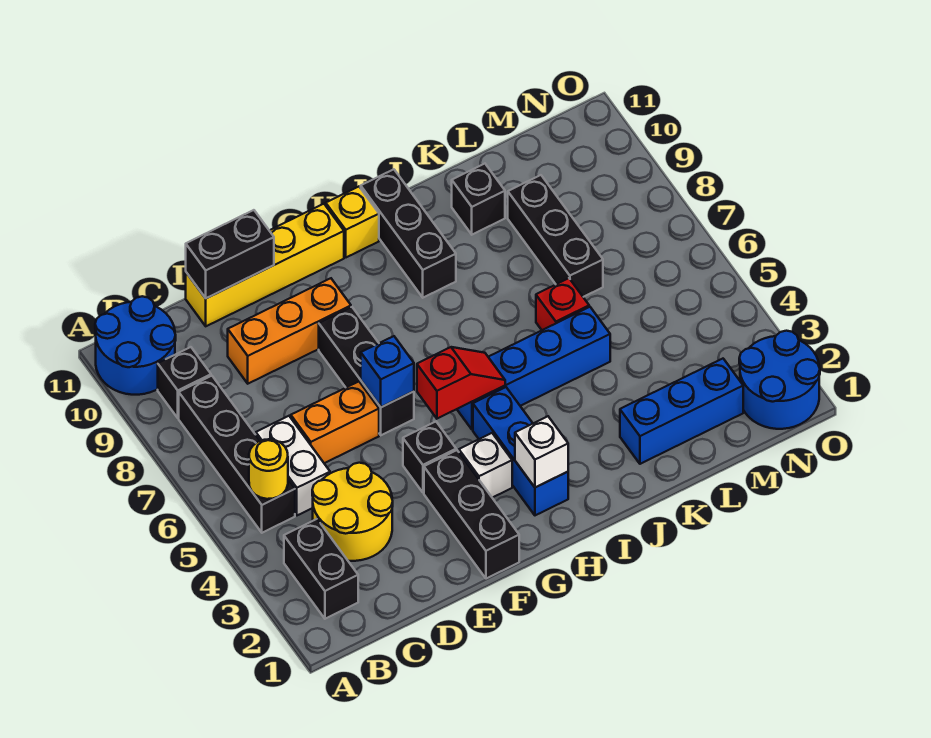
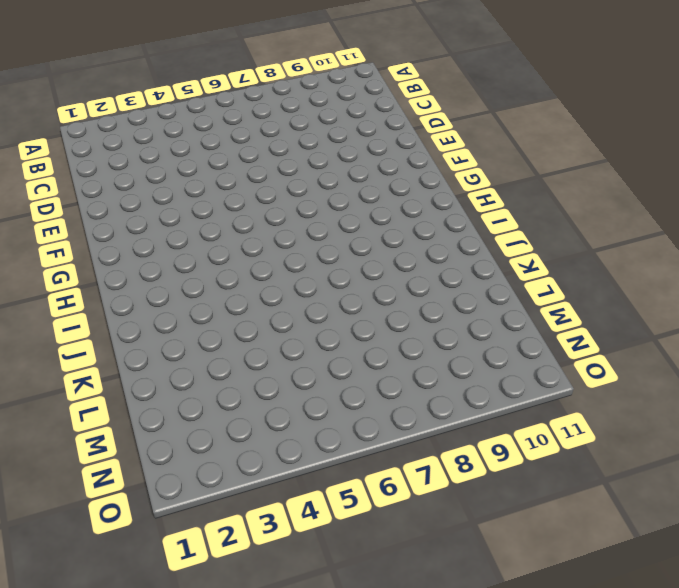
none -> blue 2x2 round brick [95,296,176,395]
none -> black 1x2 brick [284,519,358,619]
none -> black 1x4 brick [179,376,295,533]

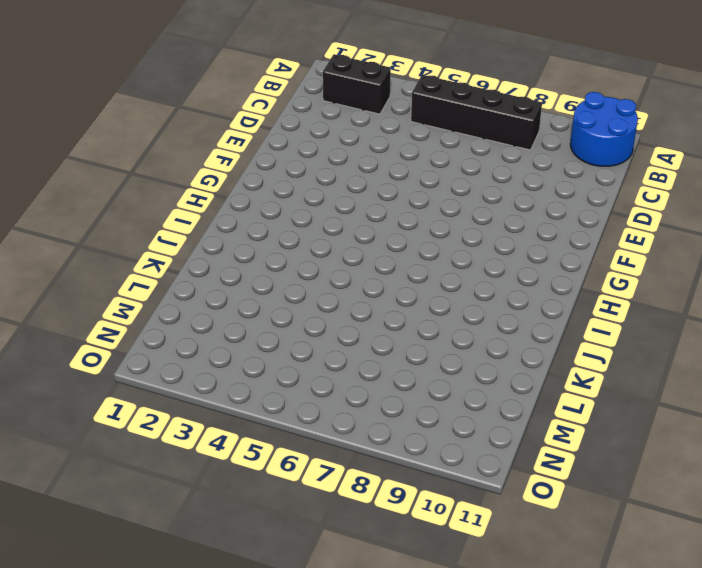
none -> black 1x1 brick [158,347,211,418]
none -> yellow 2x2 round brick [312,463,393,561]
none -> white 1x2 brick [256,416,330,515]

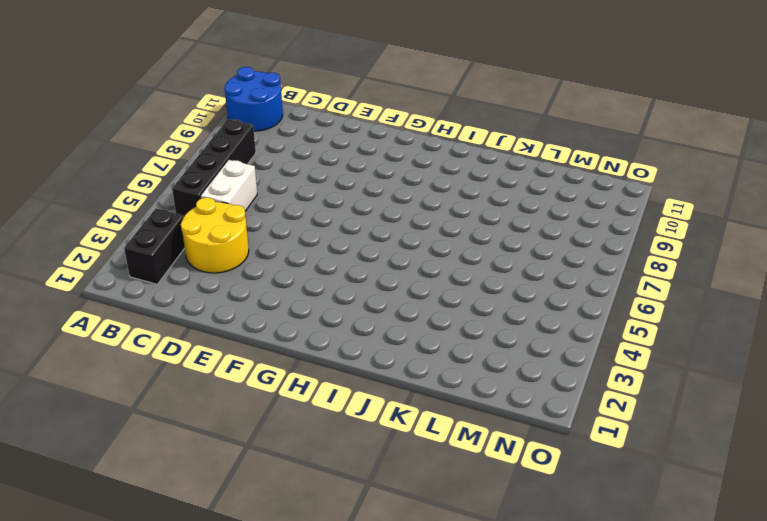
none -> black 1x1 brick [158,347,211,418]
none -> orange 1x2 brick [291,382,379,463]
none -> orange 1x3 brick [228,278,351,384]

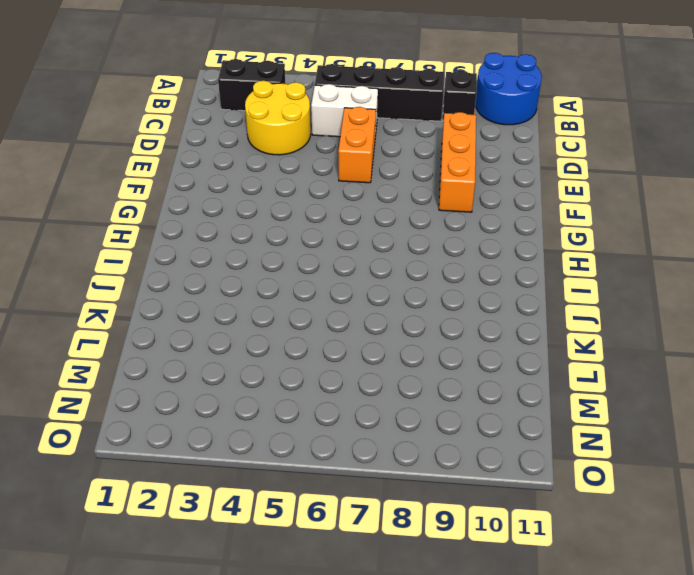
none -> yellow 1x4 brick [186,204,344,326]
none -> black 1x3 brick [424,450,519,579]
none -> black 1x1 brick [403,422,456,493]

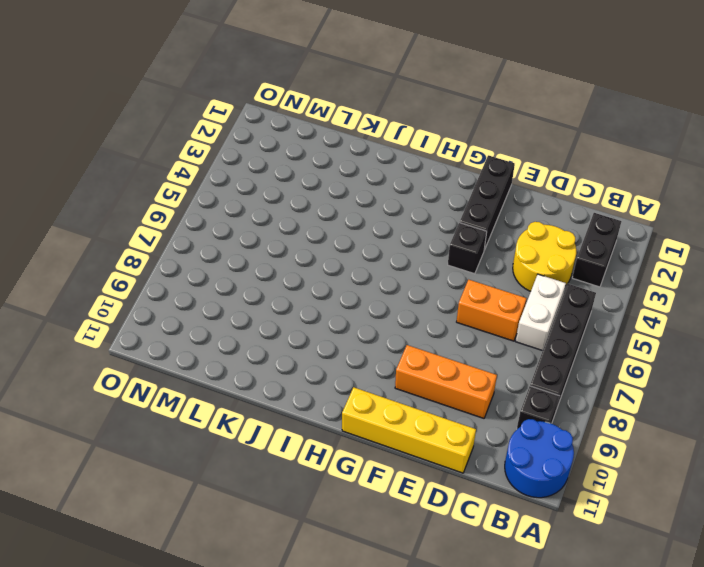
none -> black 1x3 brick [319,307,414,435]
none -> white 1x1 brick [459,433,512,498]
none -> blue 1x3 brick [473,387,568,515]

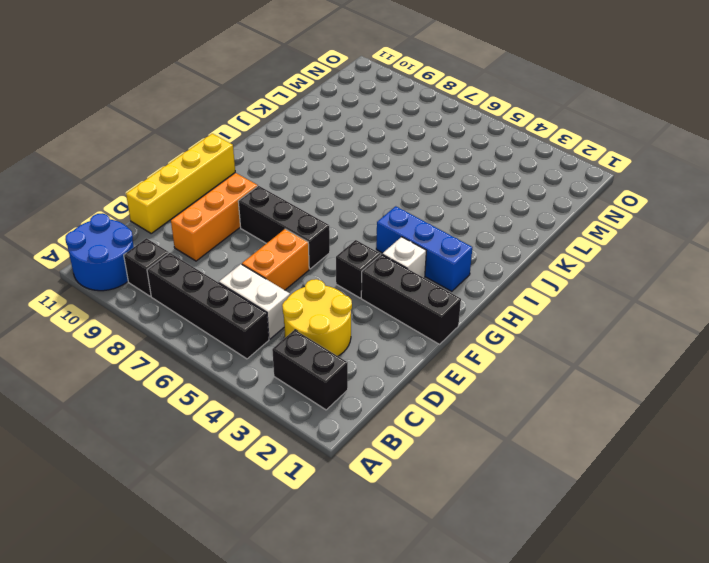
none -> blue 1x4 brick [457,307,610,429]
none -> yellow 1x1 brick [326,187,379,257]
none -> black 1x3 brick [361,169,456,298]

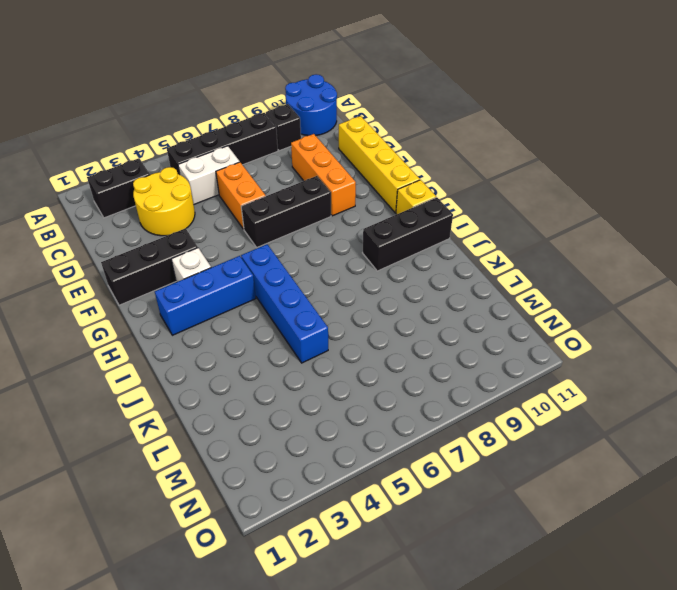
none -> black 1x1 brick [403,422,456,493]
none -> blue 1x3 brick [620,359,743,464]
none -> red 1x1 brick [536,278,589,330]

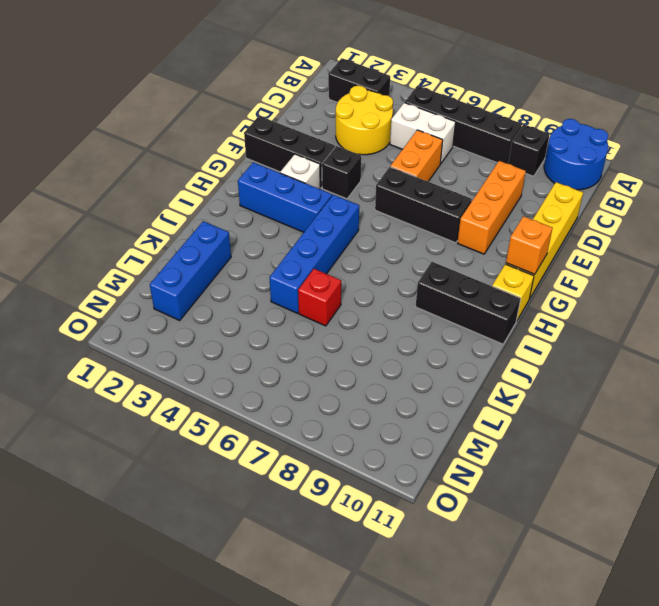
orange 1x1 brick [506,216,552,274] -> none
none -> black 1x1 brick [452,164,505,235]
none -> black 1x3 brick [508,175,603,297]
none -> blue 2x2 round brick [739,331,820,429]

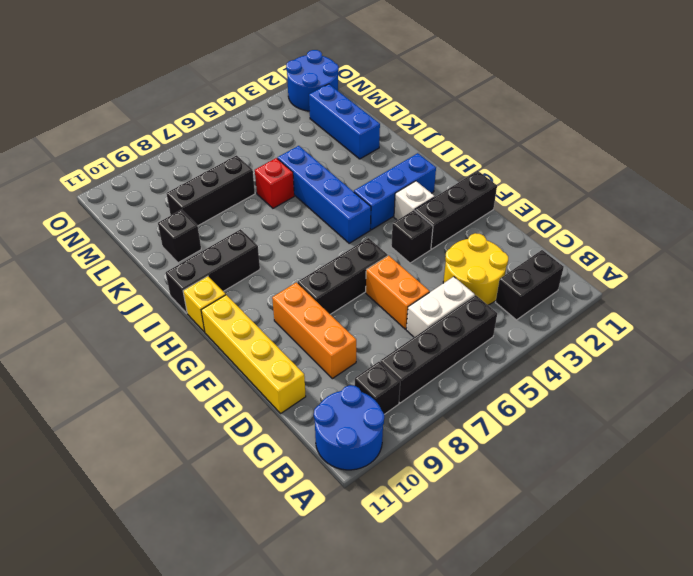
none -> yellow 1x1 round brick [249,439,288,499]
none -> black 1x2 brick [186,210,274,298]
none -> blue 1x1 brick [361,336,414,407]

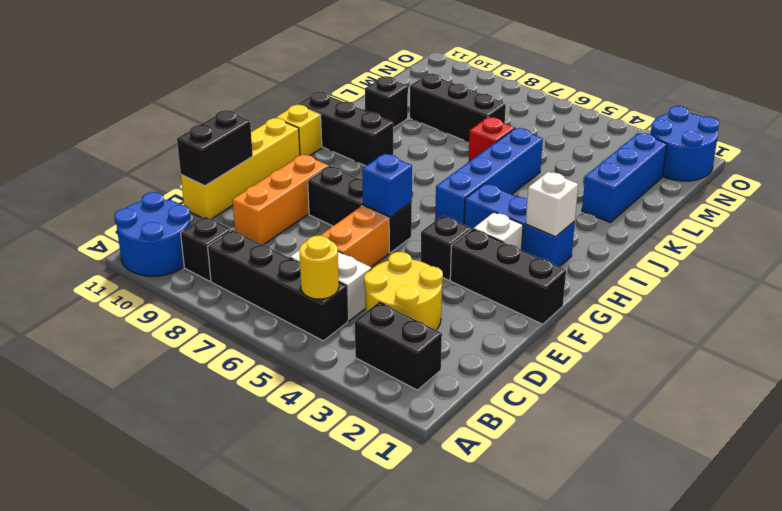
none -> red 1x2 slope [417,347,505,419]

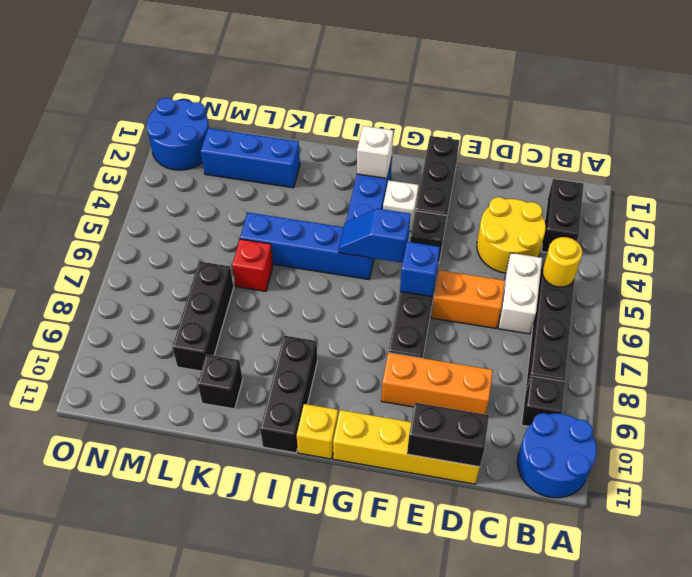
blue 1x2 slope [339,209,411,263] -> red 1x2 slope [417,347,505,419]

